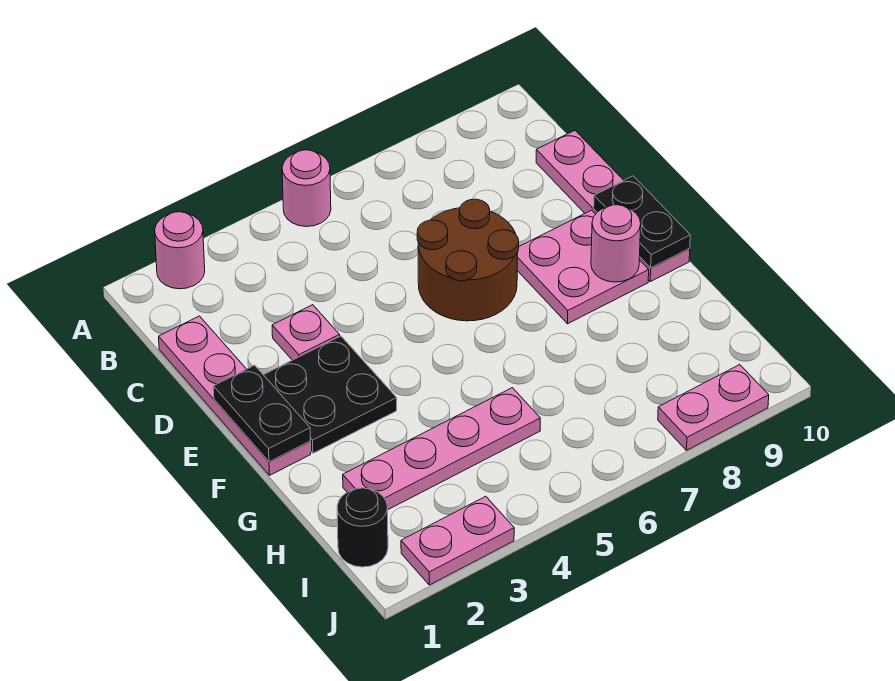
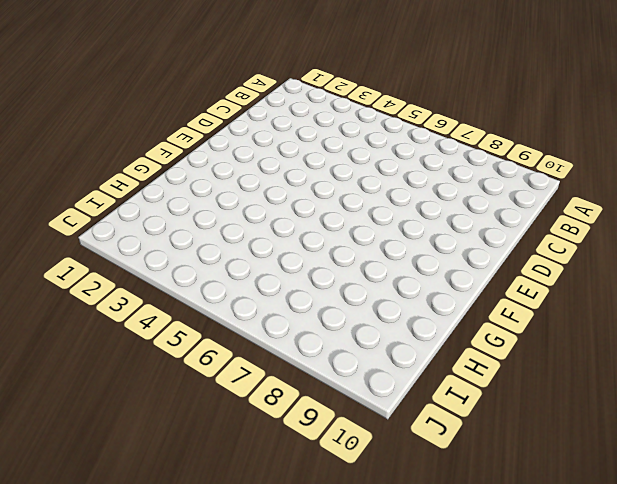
none -> pink 1x1 round brick [155,212,205,289]
none -> pink 1x1 round brick [282,150,331,227]
none -> pink 1x4 plate [159,316,311,475]

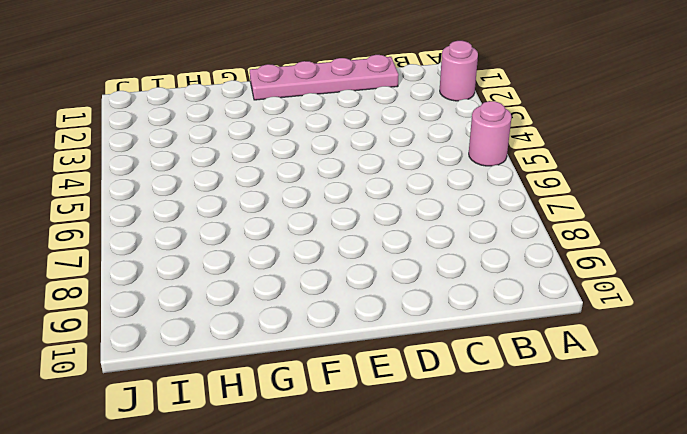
none -> pink 1x4 plate [536,131,690,282]
none -> pink 1x1 plate [272,305,340,360]
none -> brown 2x2 round brick [417,199,519,321]

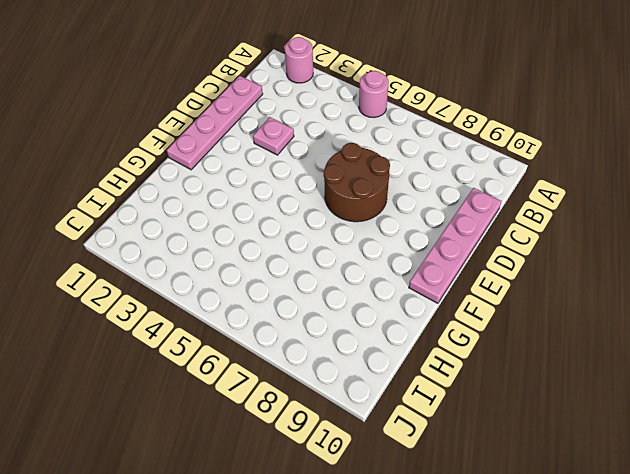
none -> black 2x2 plate [264,336,397,453]
none -> pink 2x2 plate [517,210,649,324]
none -> pink 1x4 plate [343,388,540,509]

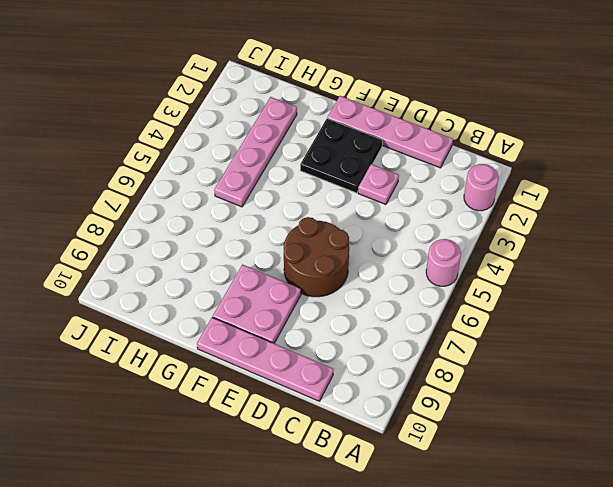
none -> black 1x1 round brick [337,488,388,567]
none -> pink 1x2 plate [401,496,514,585]
none -> pink 1x2 plate [658,365,769,450]

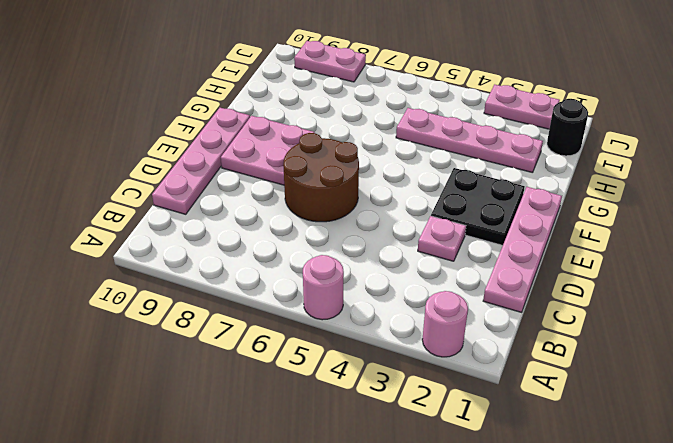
none -> black 1x2 plate [213,365,310,462]
none -> black 1x2 plate [594,176,690,268]
none -> pink 1x1 round brick [591,205,641,282]

